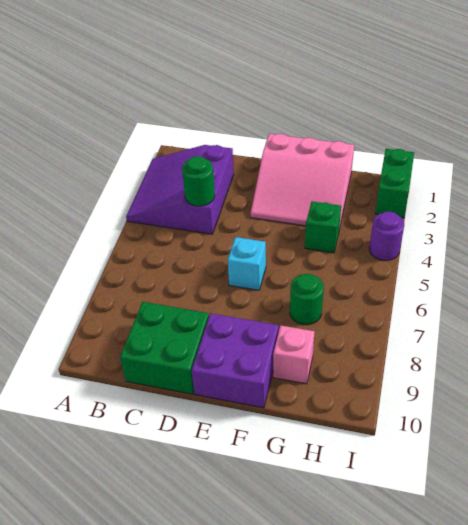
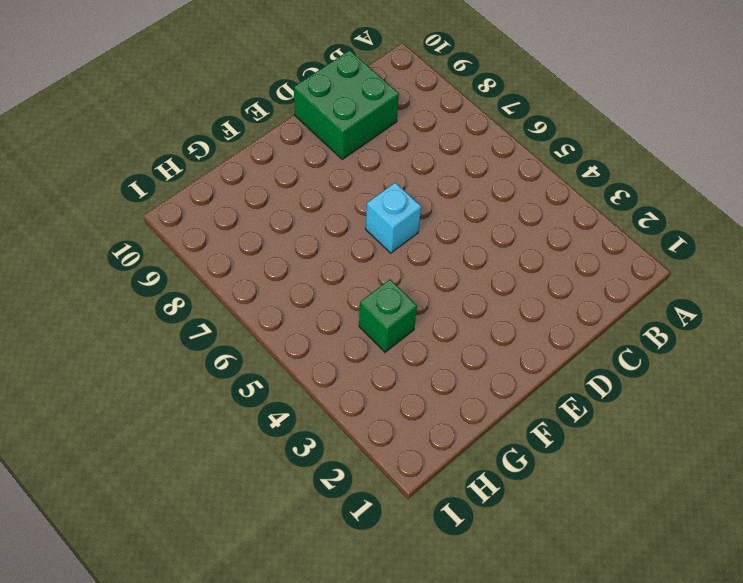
none -> purple 3x3 slope [126,145,234,234]
none -> pink 3x3 slope [251,134,354,229]

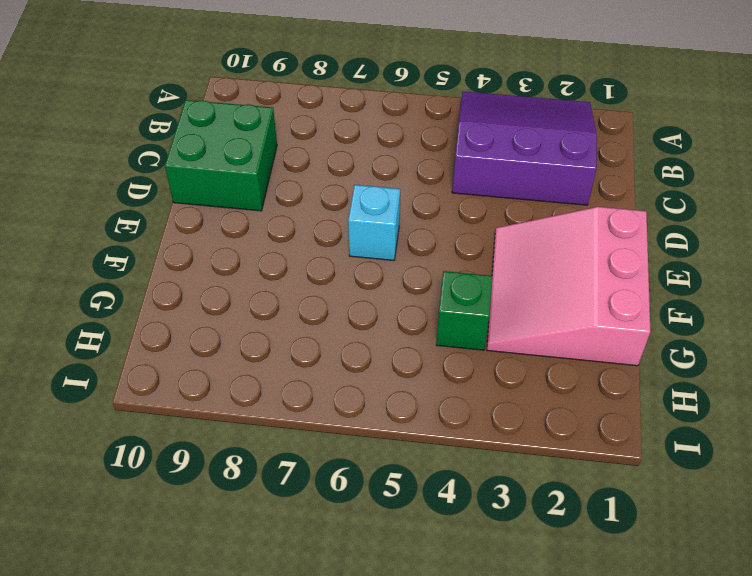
none -> purple 2x2 brick [192,313,279,408]
none -> green 1x1 round brick [290,274,324,325]

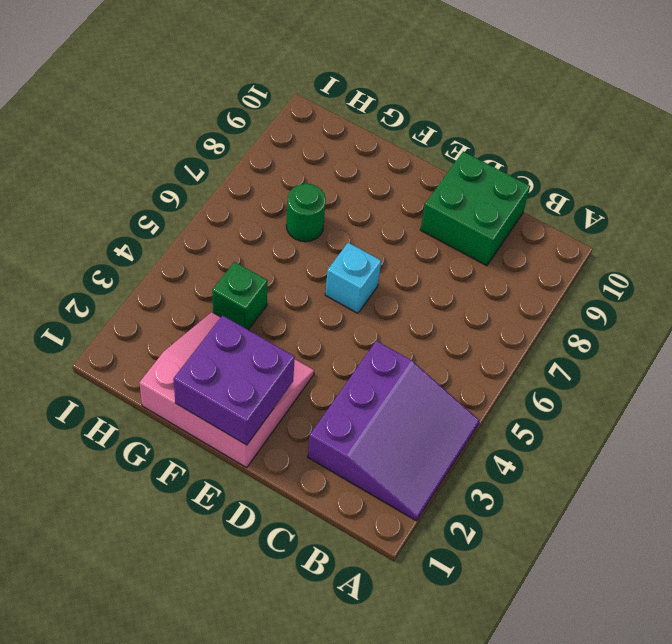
purple 2x2 brick [173,316,295,445] -> purple 2x2 brick moved to [192,313,279,408]
none -> pink 1x1 brick [273,326,315,384]
none -> green 1x2 brick [375,149,414,218]

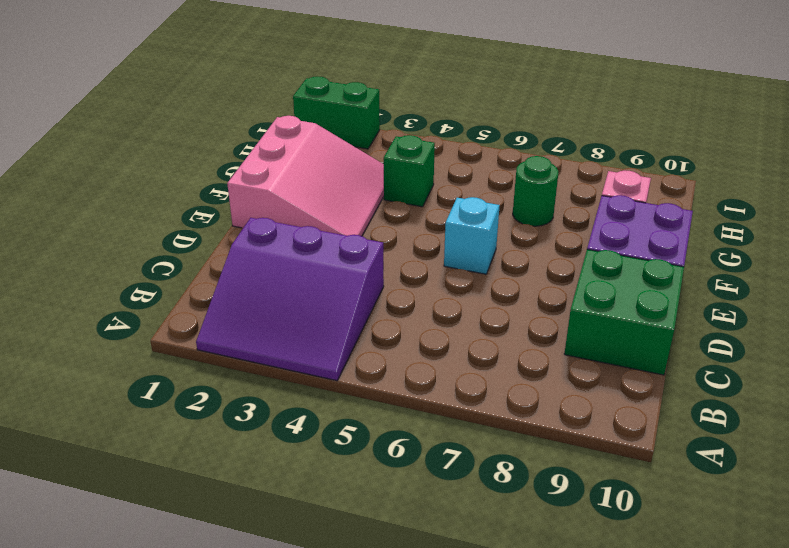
none -> purple 1x1 round brick [369,212,404,261]
none -> green 1x1 round brick [182,156,215,206]

